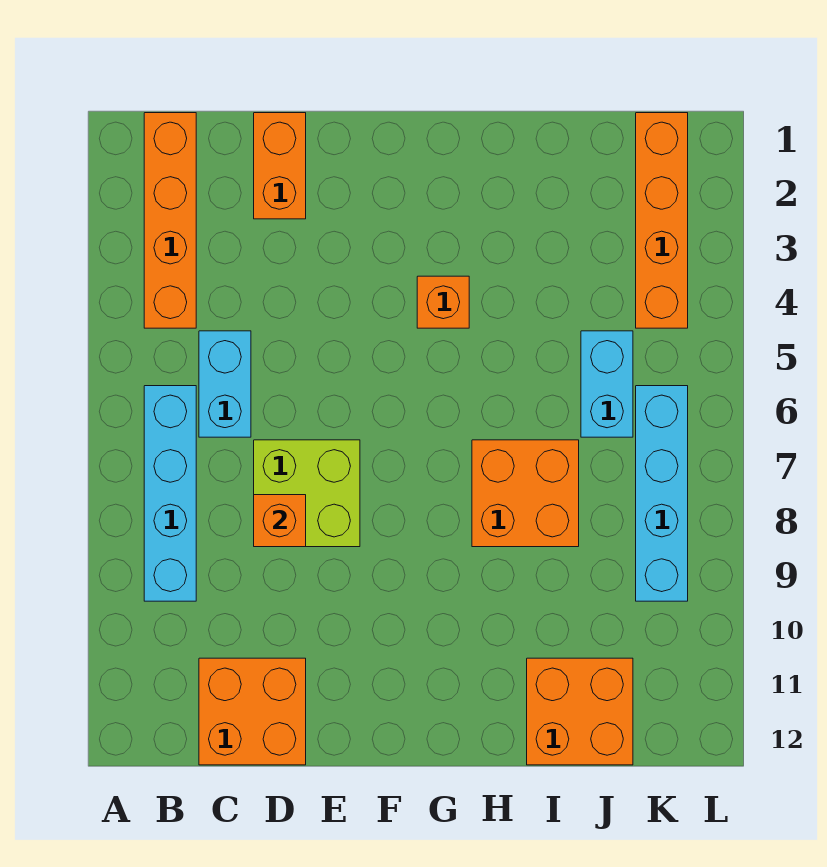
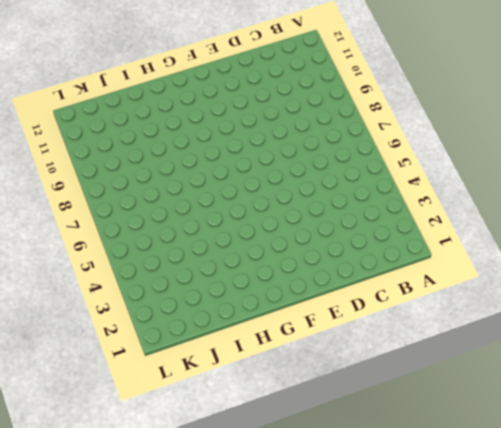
none -> orange 1x4 brick [144,113,196,328]
none -> cyan 1x4 brick [144,386,196,601]
none -> cyan 1x2 brick [199,331,251,437]

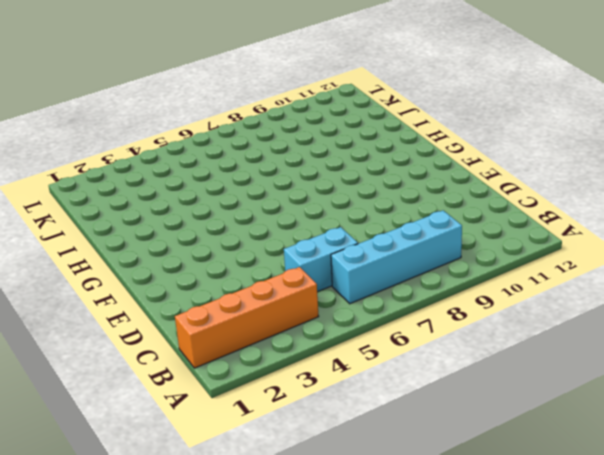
none -> orange 2x2 brick [199,658,306,765]
none -> orange 1x2 brick [254,113,306,219]
none -> lime 2x2 brick [254,440,360,547]

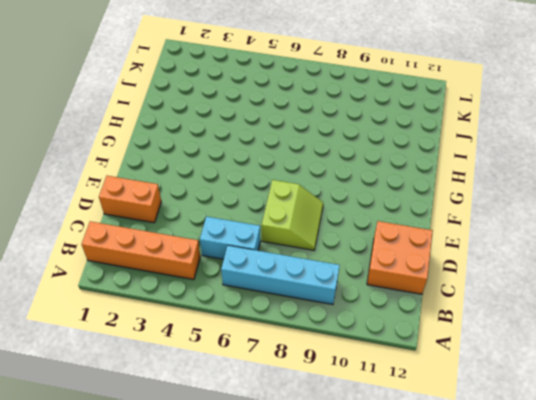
lime 2x2 slope [262,180,323,250] -> lime 2x2 brick [254,440,360,547]
none -> orange 1x1 brick [417,276,469,328]
none -> orange 2x2 brick [472,440,579,547]
none -> orange 2x2 brick [527,658,633,765]

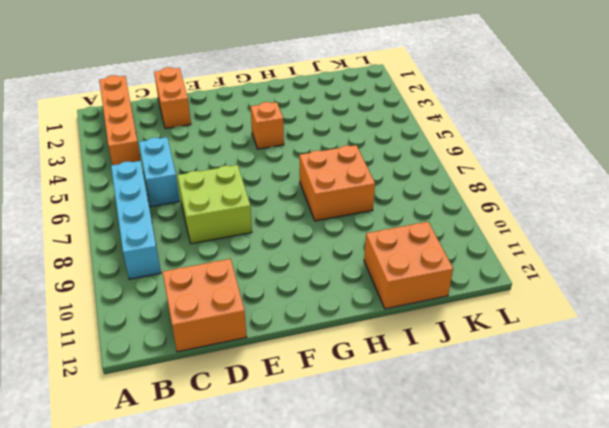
none -> cyan 1x2 brick [581,331,633,437]
none -> orange 1x4 brick [636,113,688,328]
none -> cyan 1x4 brick [636,386,688,601]

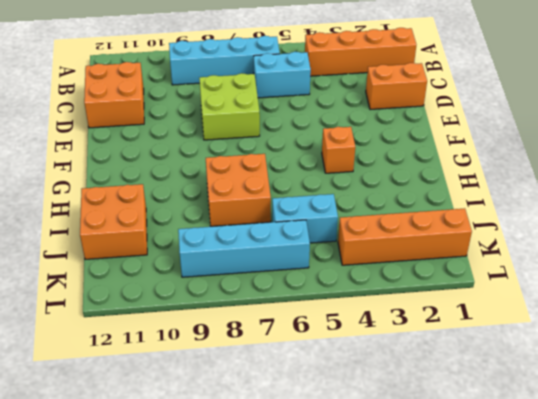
none -> orange 1x1 brick [254,495,306,547]

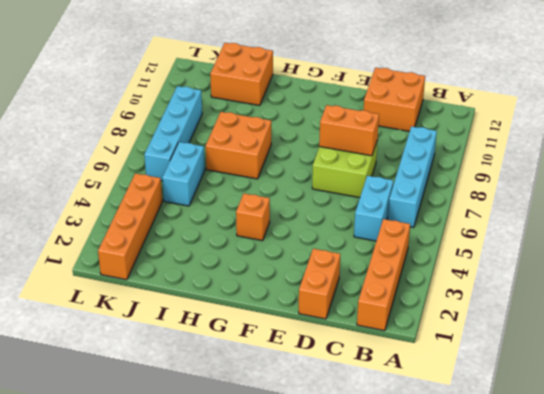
orange 1x2 brick [319,105,379,156] -> orange 1x1 brick [254,495,306,547]

